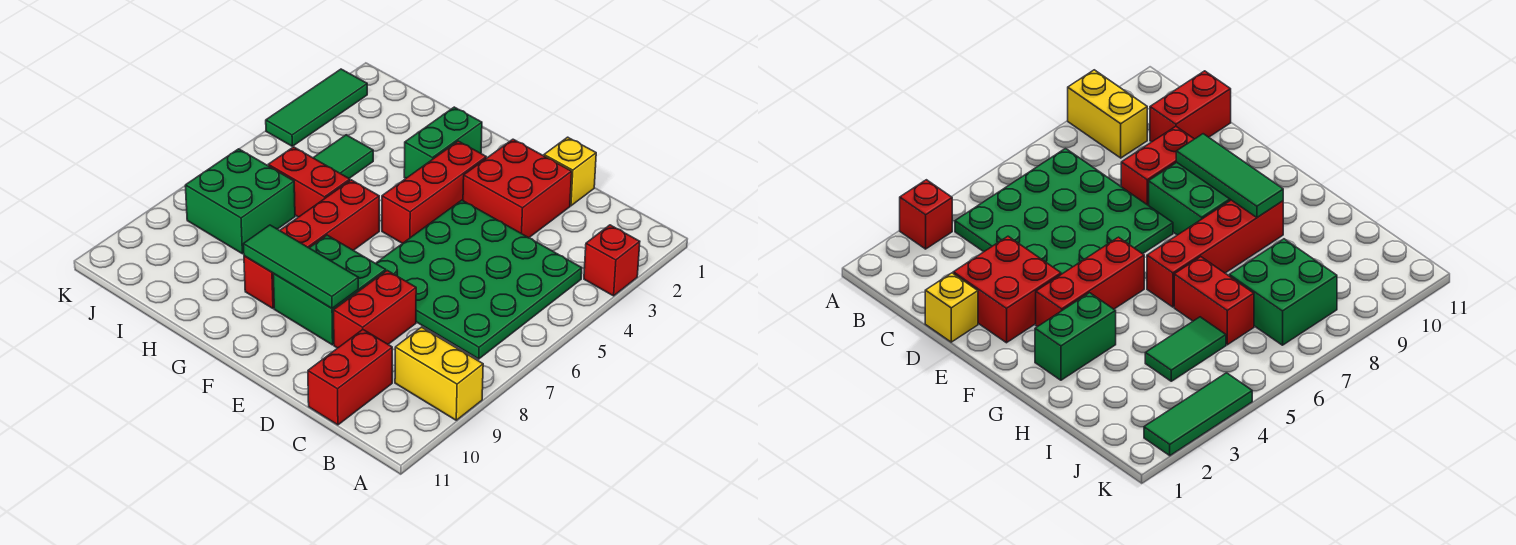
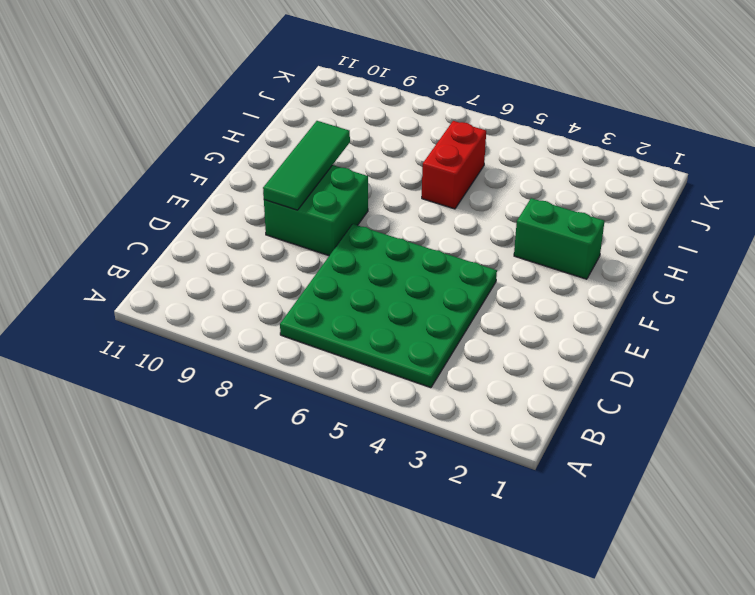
none -> red 1x1 brick [584,225,640,296]
none -> yellow 1x2 brick [395,327,483,420]
none -> red 1x2 brick [308,330,392,425]

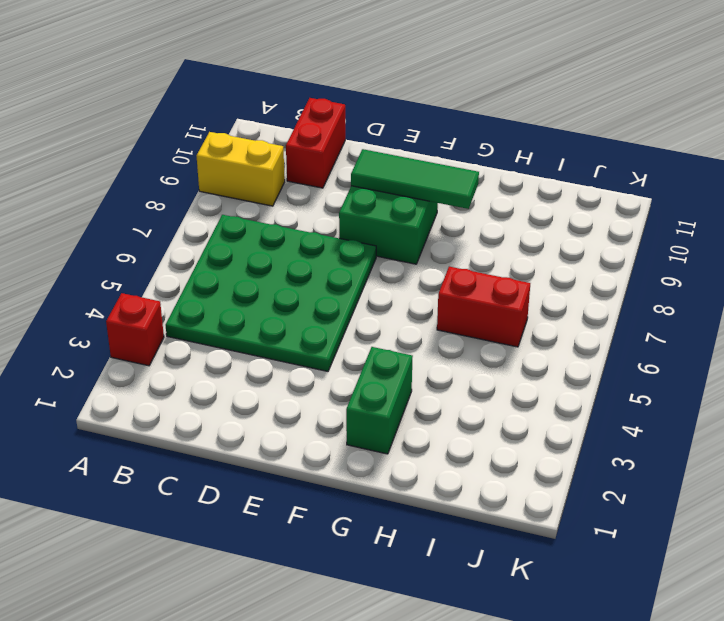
none -> yellow 1x1 brick [544,137,596,206]
none -> red 2x2 brick [463,139,572,238]
none -> red 1x2 brick [334,271,416,348]

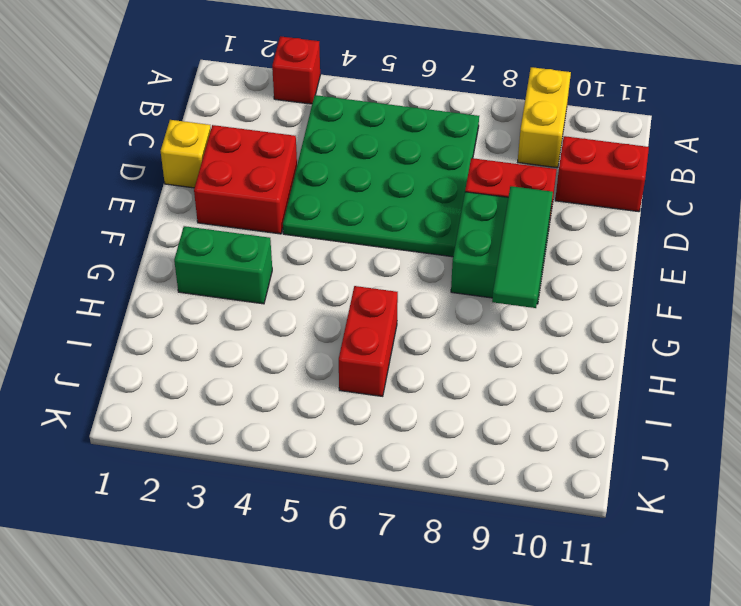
none -> red 1x3 brick [382,141,486,244]
none -> red 1x4 brick [244,180,379,308]
none -> green 1x2 tile [313,135,373,178]

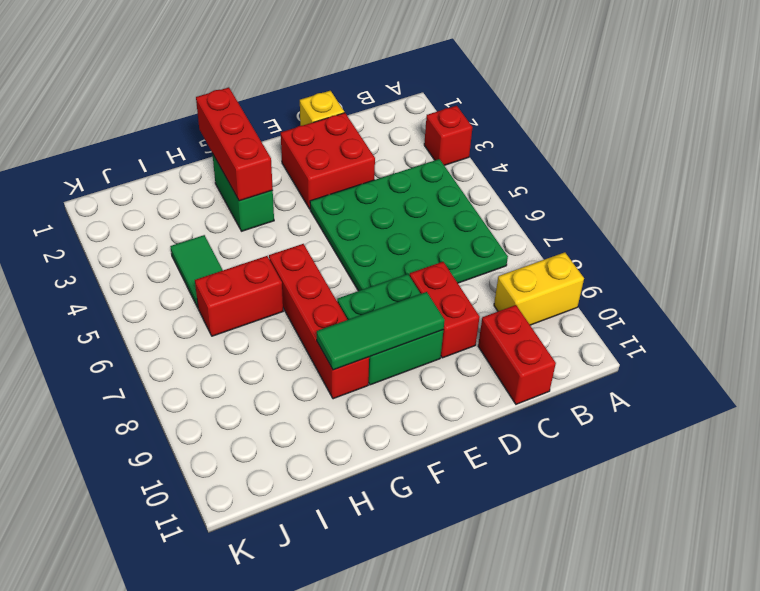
red 1x3 brick [196,87,273,201] -> red 1x3 brick moved to [382,141,486,244]
none -> green 2x2 brick [185,149,295,254]
none -> green 1x3 tile [266,69,367,146]

